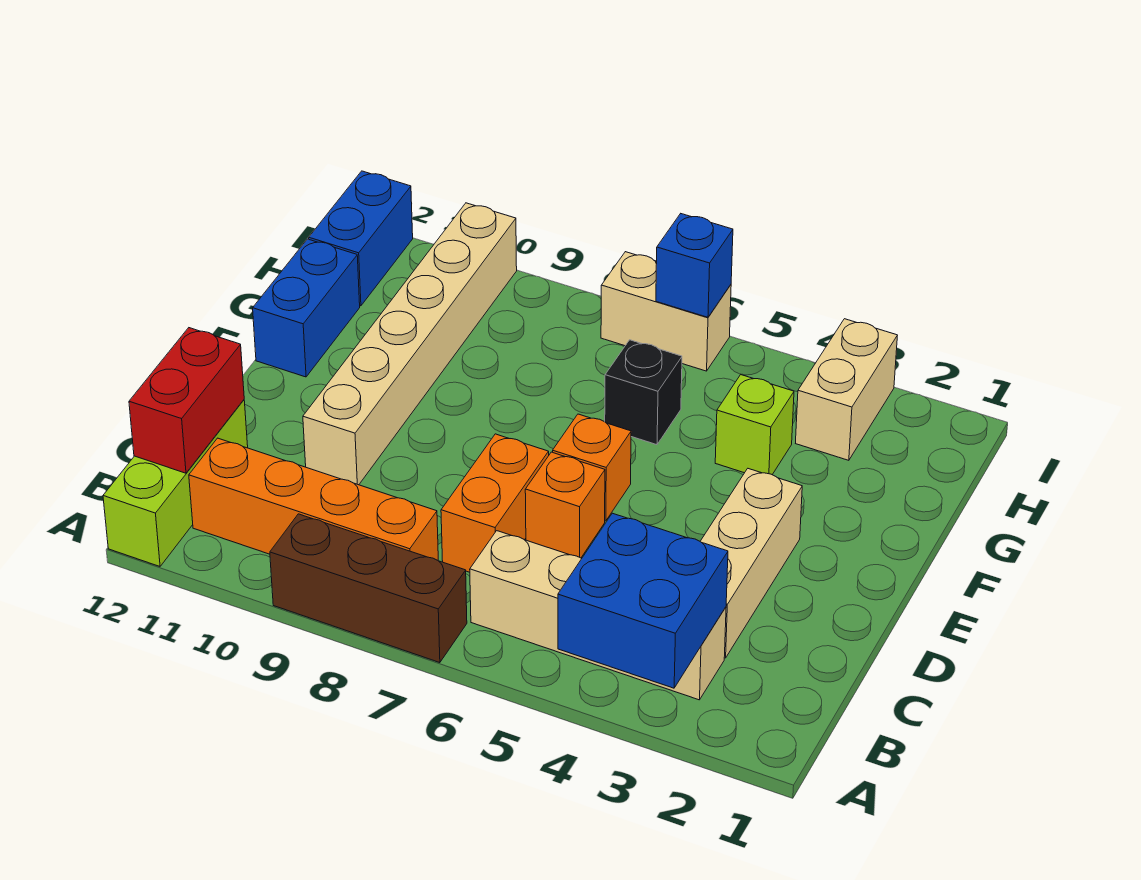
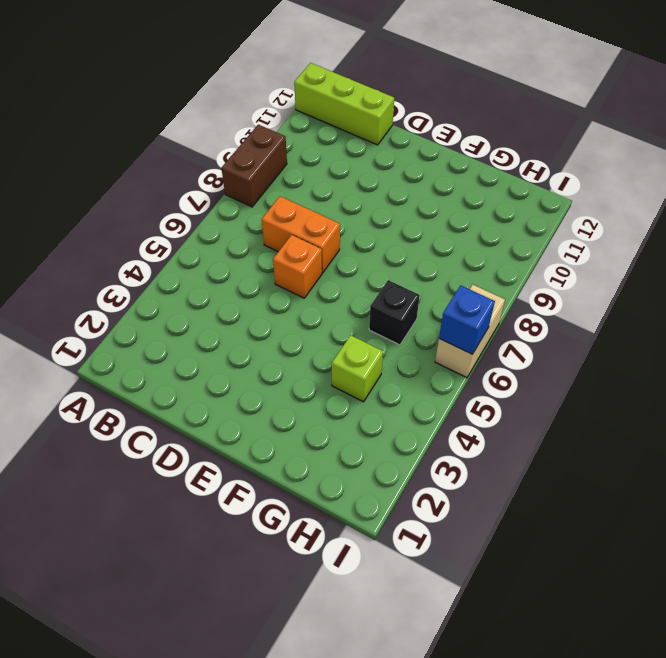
brown 1x2 brick [222,125,287,207] -> brown 1x3 brick [270,514,467,663]
none -> tan 1x4 brick [470,531,726,700]
none -> orange 1x4 brick [189,438,438,560]
none -> tan 1x3 brick [700,469,802,658]

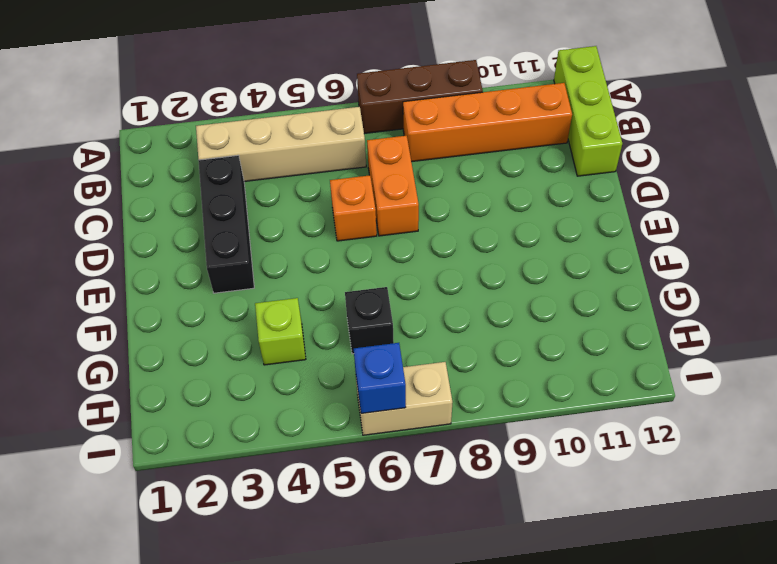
black 1x3 brick [198,155,254,293] -> tan 1x3 brick [700,469,802,658]
none -> tan 1x6 brick [303,203,517,485]
none -> orange 1x1 brick [553,414,631,521]
none -> blue 1x2 brick [253,239,360,377]

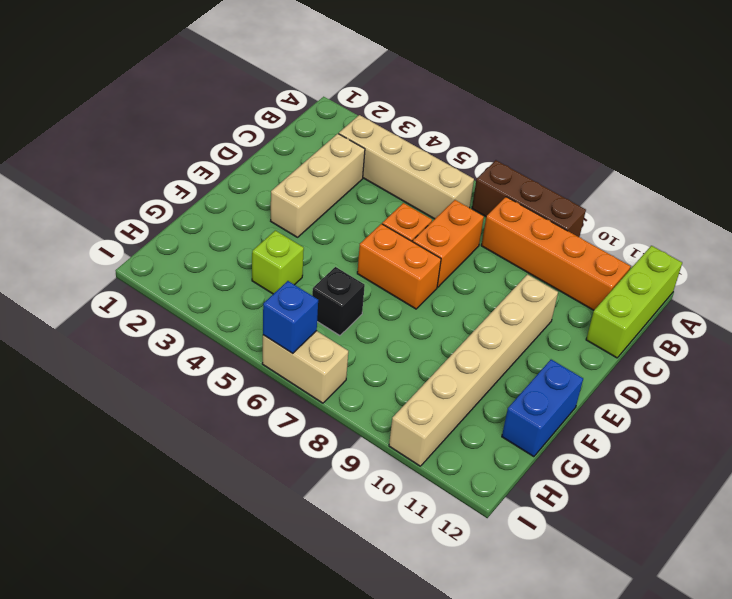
orange 1x2 brick [357,224,441,309] -> orange 1x1 brick [553,414,631,521]
none -> tan 1x2 brick [796,319,897,460]
none -> blue 1x2 brick [309,171,413,306]
none -> blue 2x2 brick [558,513,728,688]

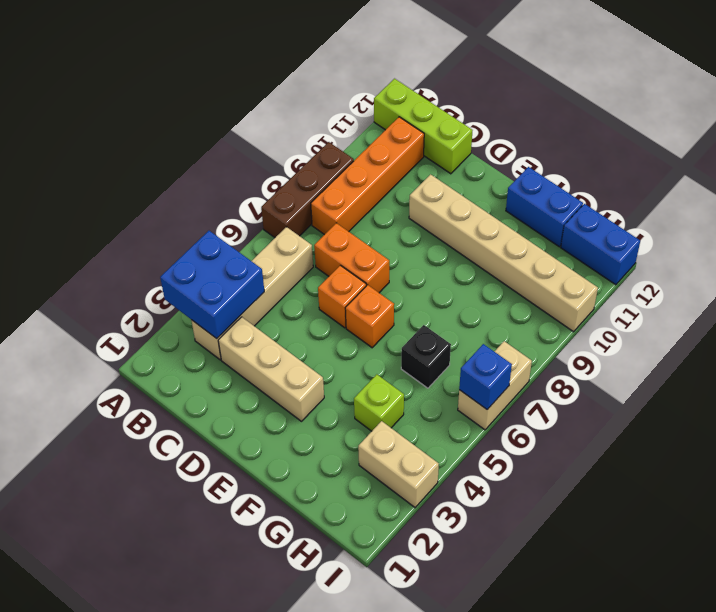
none -> red 1x2 brick [129,328,244,473]

